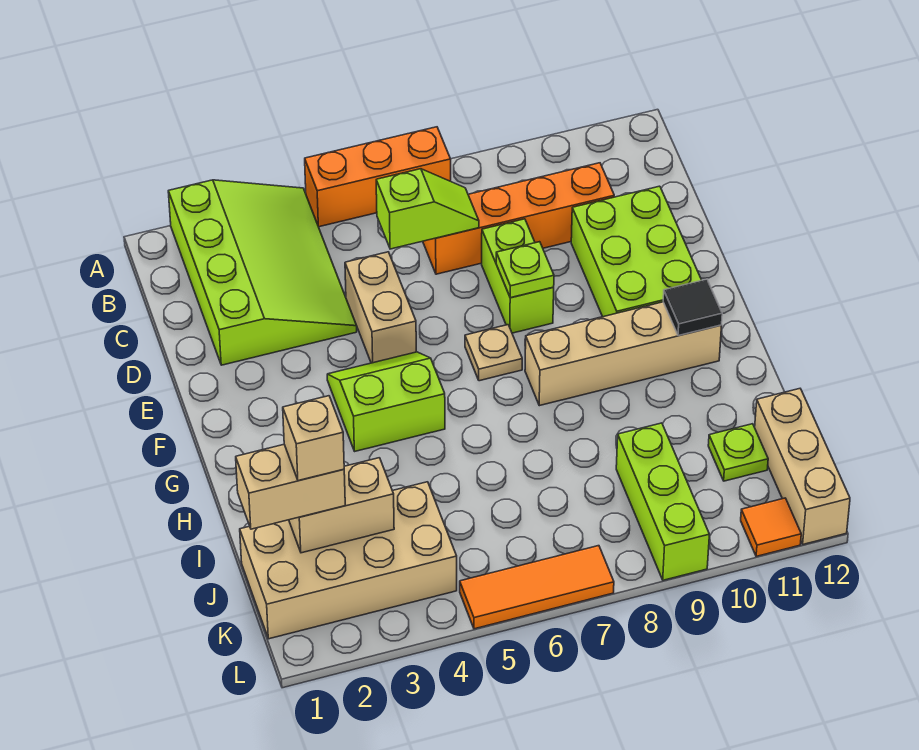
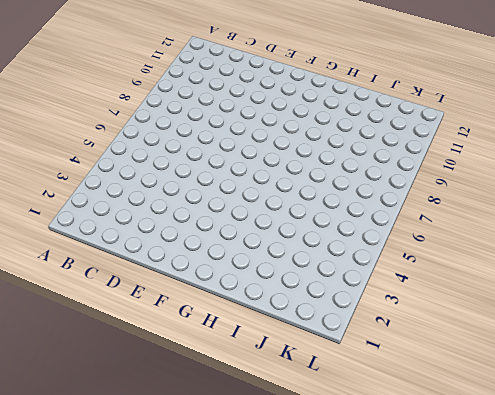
none -> lime 3x4 slope [168,180,357,365]
none -> orange 1x3 brick [305,127,451,227]
none -> orange 1x4 brick [423,163,614,274]

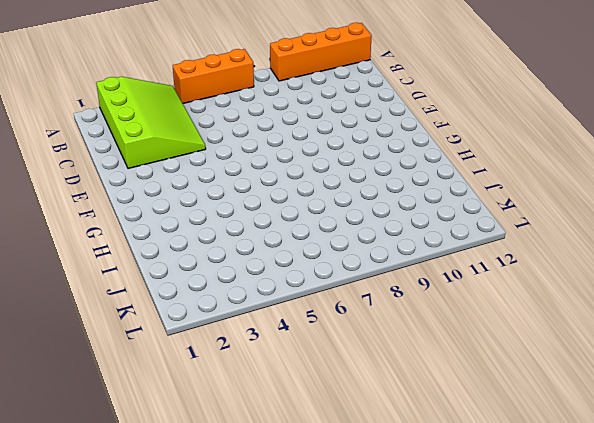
orange 1x4 brick [270,23,372,81] -> orange 1x4 brick moved to [423,163,614,274]
none -> tan 1x2 brick [345,252,416,363]
none -> lime 1x2 brick [482,219,554,333]
none -> lime 2x3 brick [571,186,701,317]

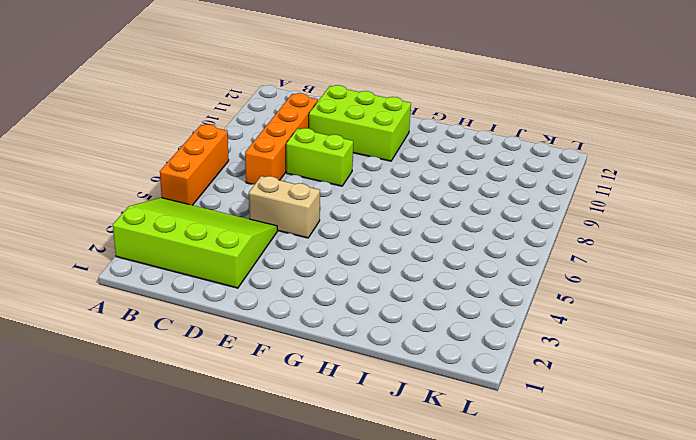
none -> lime 2x2 slope [327,352,445,451]
none -> tan 1x1 plate [465,325,522,381]
none -> tan 1x4 brick [525,302,722,406]

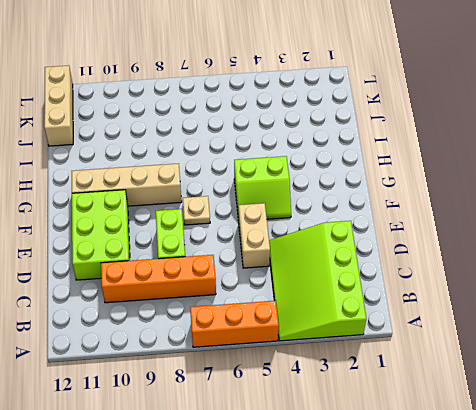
none -> tan 2x4 brick [240,482,457,639]
none -> lime 1x3 brick [616,423,709,580]
none -> lime 1x1 plate [708,424,768,481]

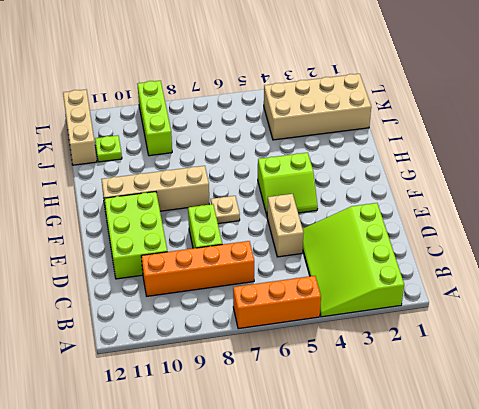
none -> orange 1x3 tile [460,546,614,629]
none -> orange 1x1 tile [741,498,801,556]
none -> lime 1x2 slope [376,169,479,249]

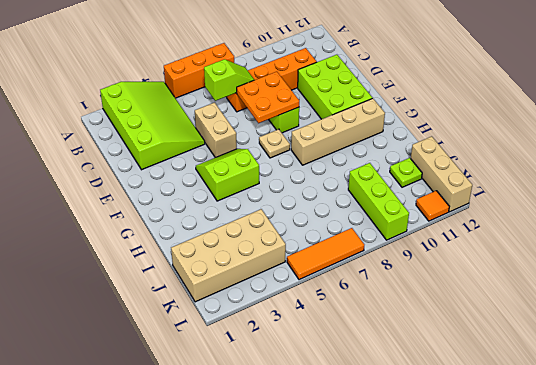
orange 2x2 plate [237,72,299,123] -> lime 1x1 plate [496,242,554,298]
none -> black 1x1 tile [663,279,722,336]
none -> tan 1x2 brick [289,458,394,553]
none -> tan 1x2 brick [236,445,345,529]

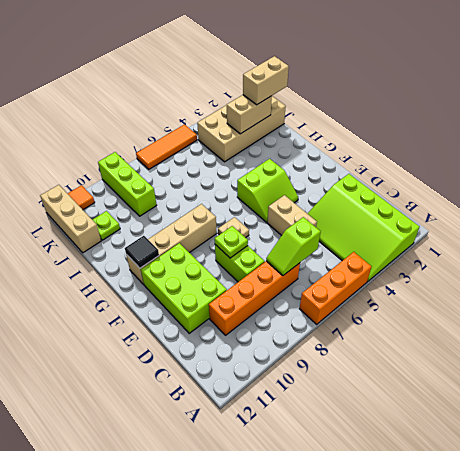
none -> tan 1x1 brick [283,396,344,481]

